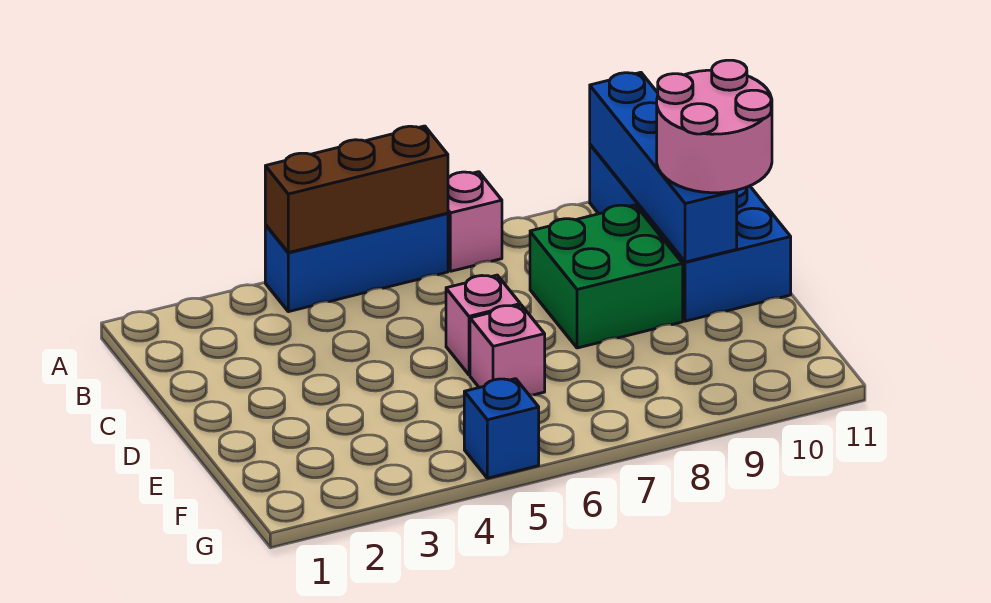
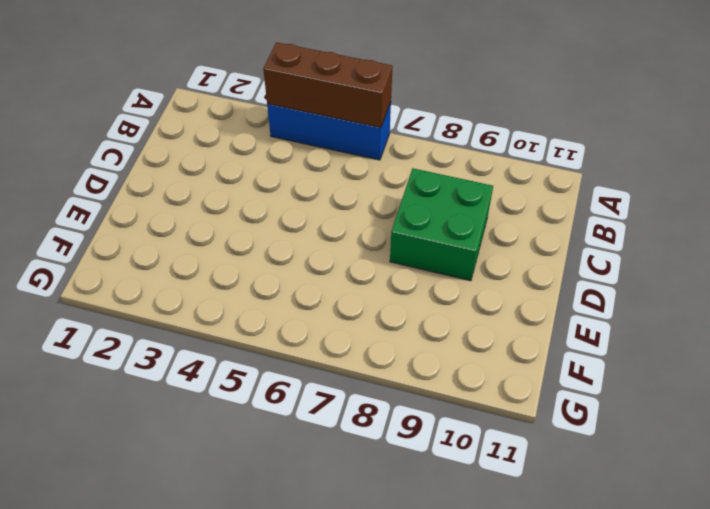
none -> pink 1x1 brick [447,172,502,271]
none -> blue 2x4 brick [590,145,791,321]

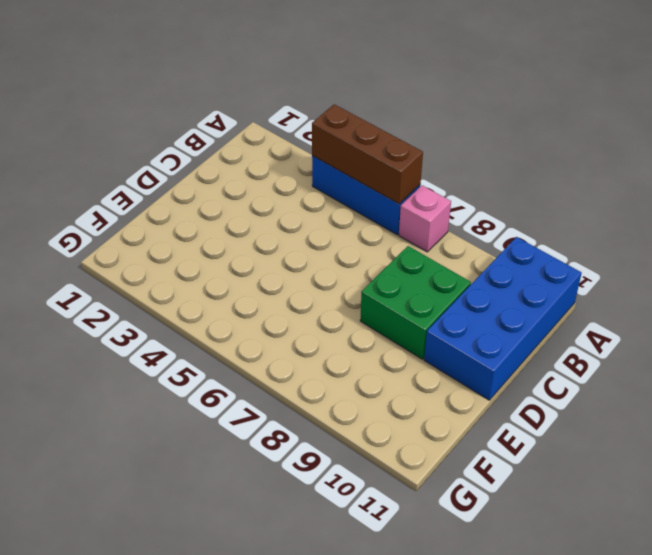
none -> pink 1x1 brick [446,275,520,375]
none -> pink 1x1 brick [470,305,545,395]

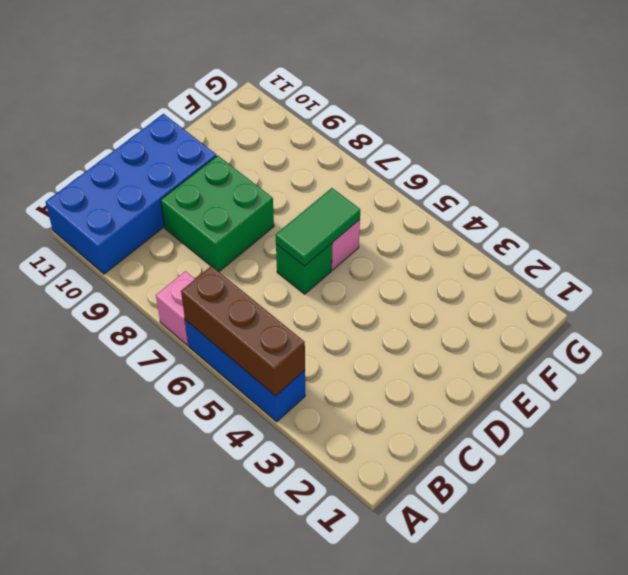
green 1x1 brick [276,243,332,294] -> pink 1x1 brick [446,275,520,375]
green 1x2 tile [276,188,360,266] -> none
none -> blue 1x1 brick [464,379,539,478]
none -> blue 1x4 brick [590,72,737,262]

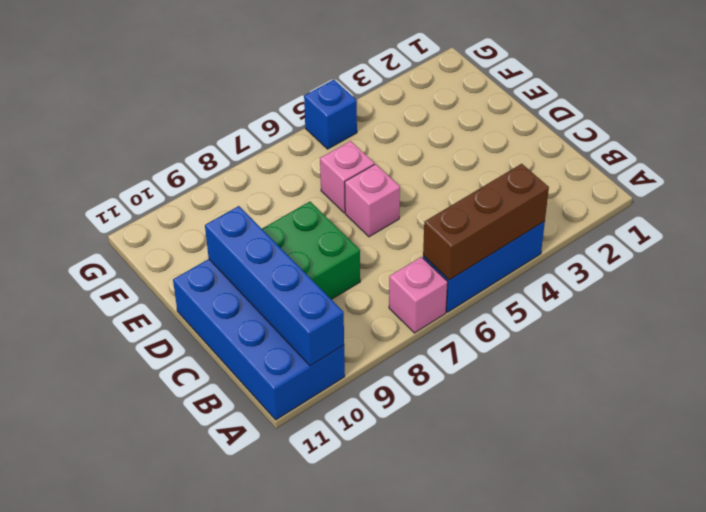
none -> pink 2x2 round brick [657,60,772,193]

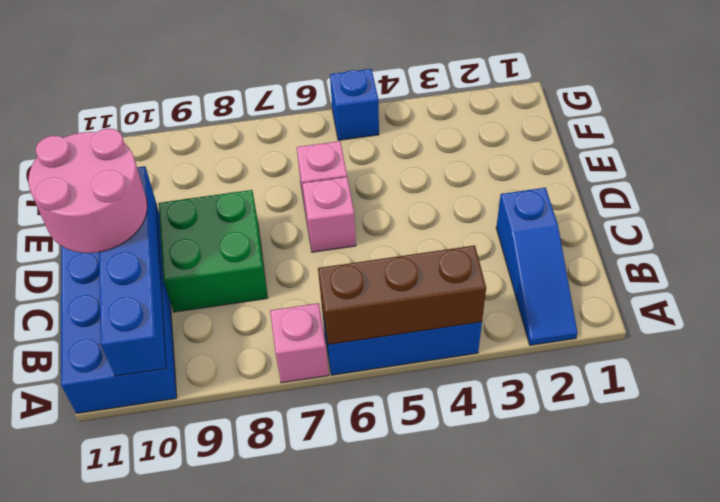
blue 1x3 slope [496,188,578,345] -> none

